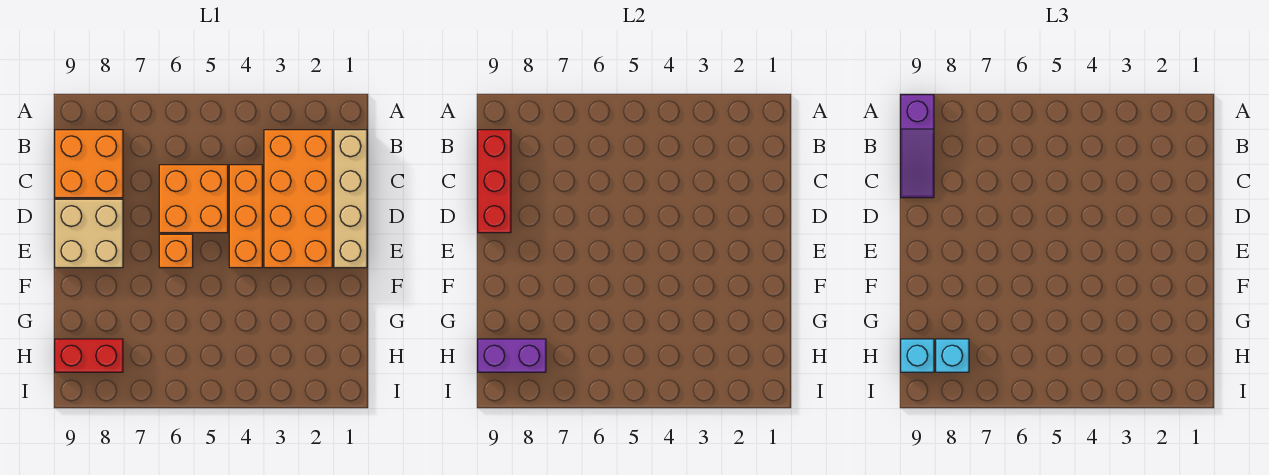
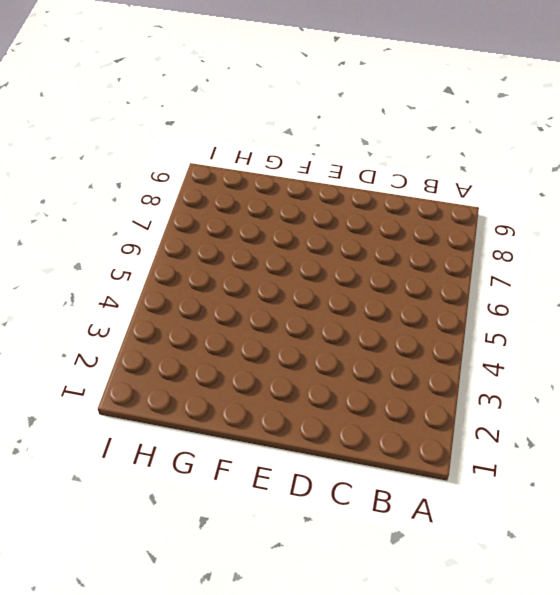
none -> tan 1x4 brick [334,130,367,268]
none -> orange 2x4 brick [264,130,332,268]
none -> orange 2x2 brick [55,130,123,198]

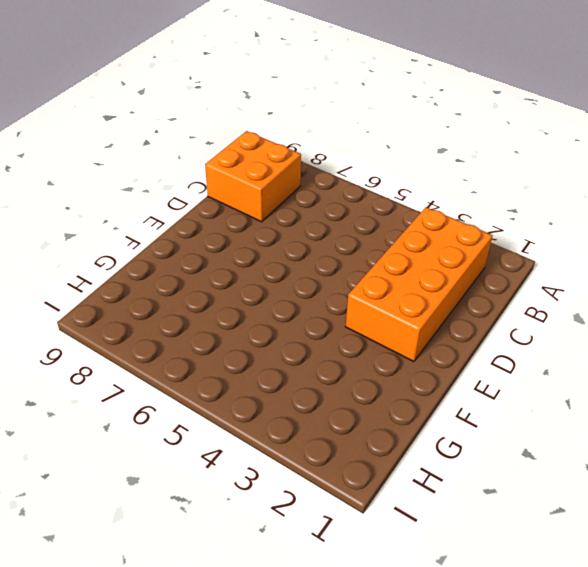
none -> tan 1x4 brick [334,130,367,268]
none -> orange 1x3 brick [229,165,262,268]
none -> orange 2x2 brick [159,165,228,233]

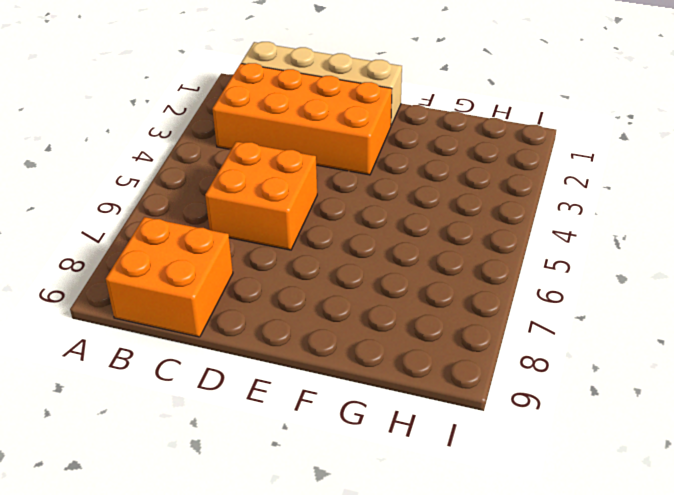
none -> orange 1x3 brick [229,165,262,268]
none -> tan 2x2 brick [55,199,123,268]
none -> orange 1x1 brick [159,234,193,268]

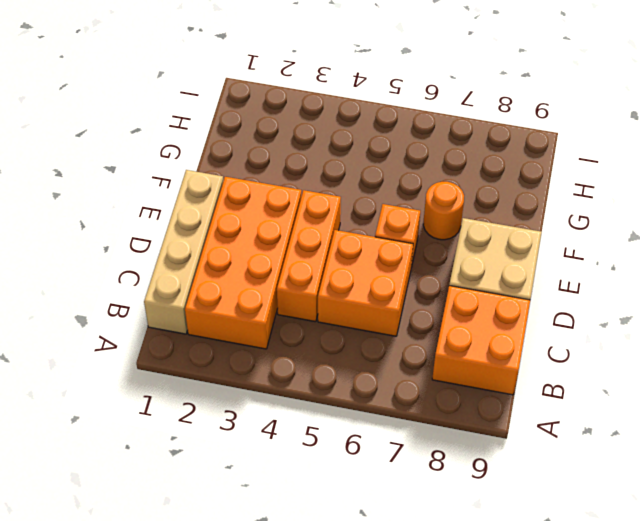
orange 1x1 round brick [423,182,464,240] -> none
none -> red 1x2 brick [55,339,123,372]
none -> red 1x3 brick [478,130,511,233]
none -> purple 1x2 brick [478,339,546,372]

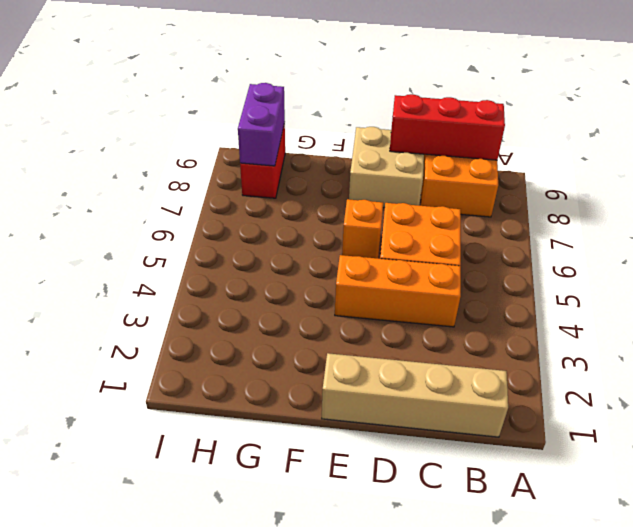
none -> orange 2x4 brick [264,130,332,268]
none -> purple 1x3 slope [901,95,934,198]
none -> cyan 1x1 brick [936,339,969,372]

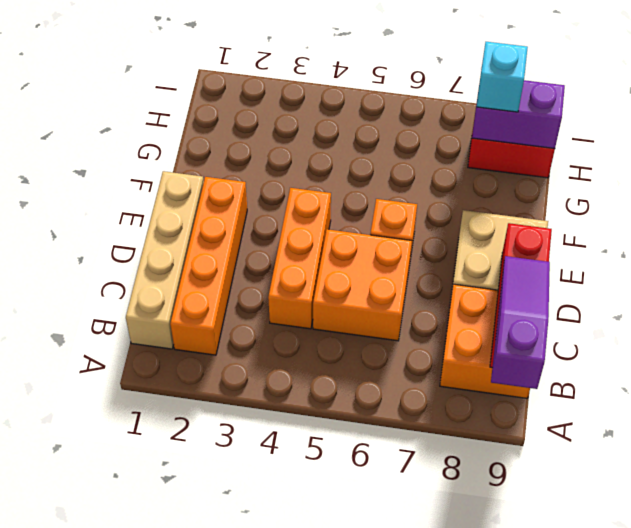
orange 1x4 brick [170,177,247,355] -> orange 2x4 brick [264,130,332,268]
none -> cyan 1x1 brick [901,339,934,372]

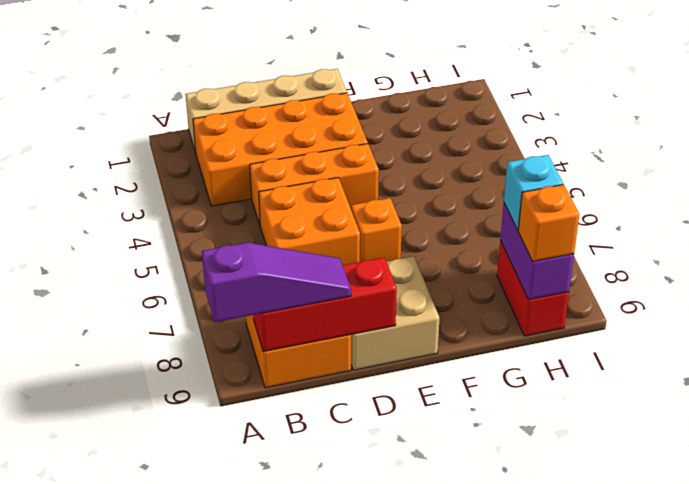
orange 1x1 brick [518,185,579,261] -> cyan 1x1 brick [901,339,934,372]

